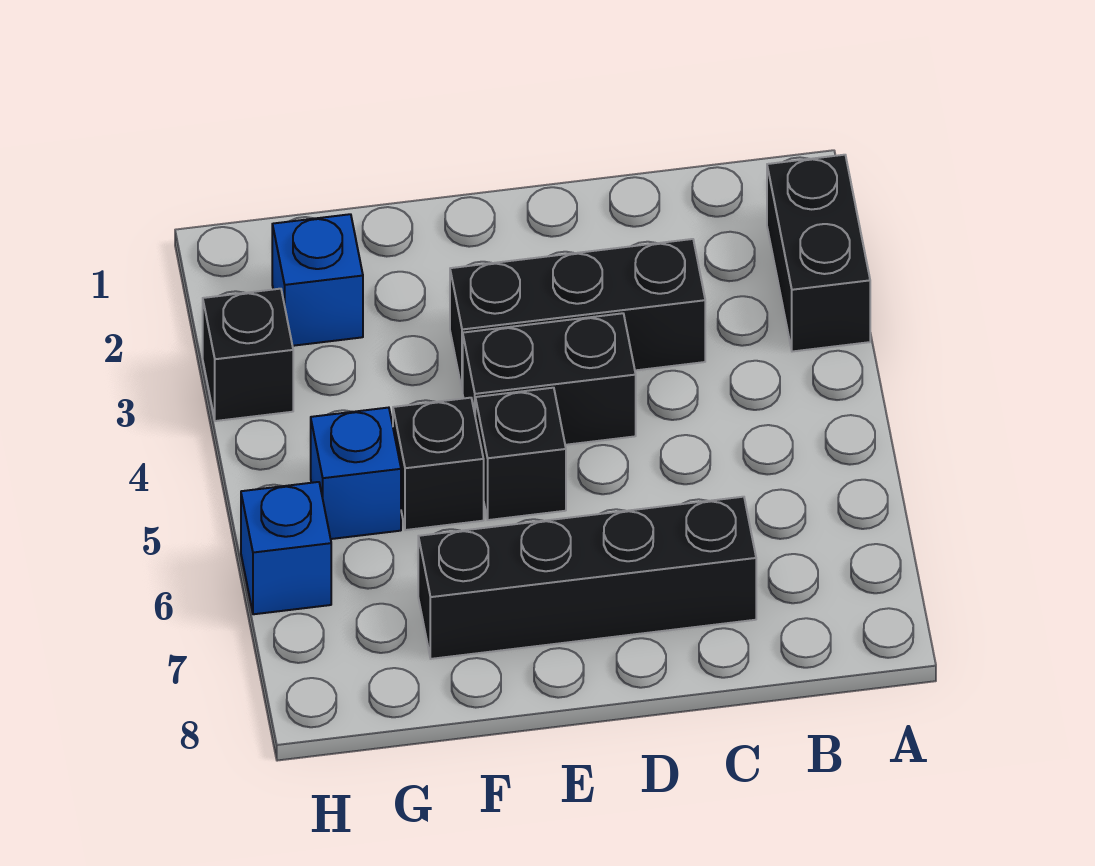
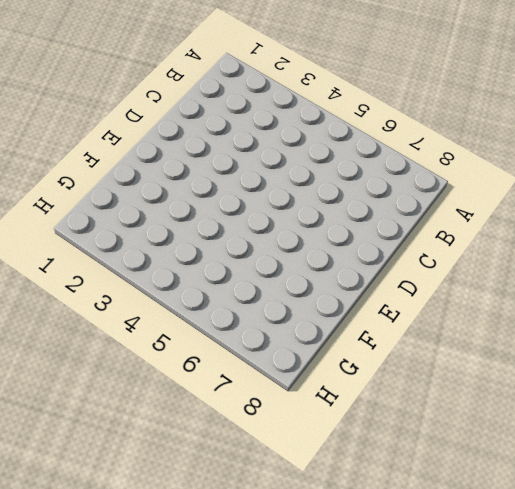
none -> black 1x2 brick [767,155,870,352]
none -> black 1x3 brick [450,239,705,391]

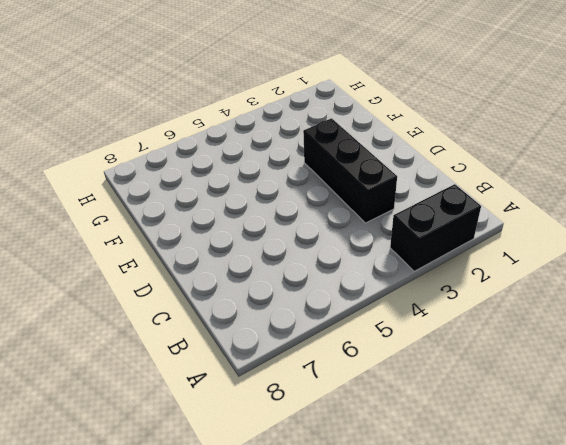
none -> black 1x4 brick [418,497,756,659]
none -> black 1x2 brick [463,313,636,445]

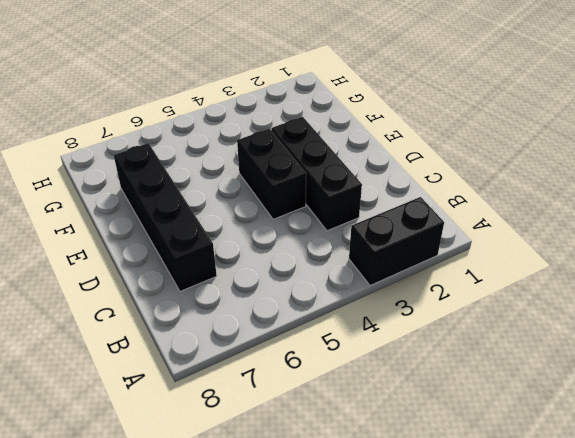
none -> black 1x1 brick [475,388,566,520]
none -> black 1x1 brick [393,398,484,530]

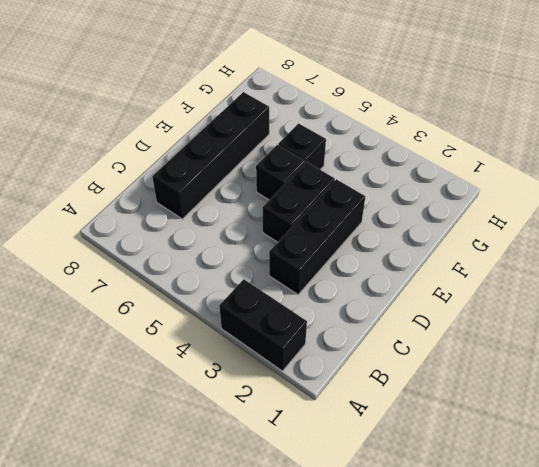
none -> blue 1x1 brick [272,214,363,346]
none -> blue 1x1 brick [311,408,401,539]

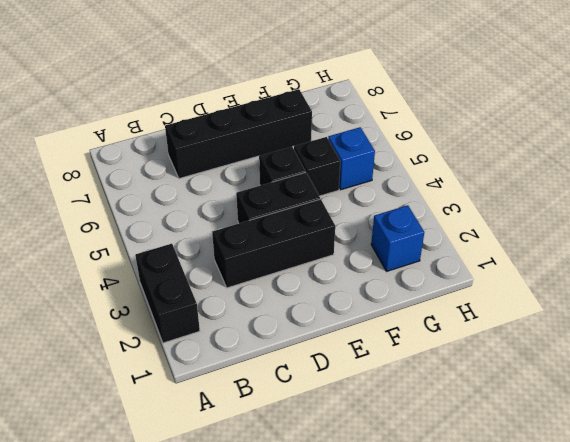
none -> black 1x1 brick [203,289,293,421]
none -> blue 1x1 brick [241,482,331,614]

